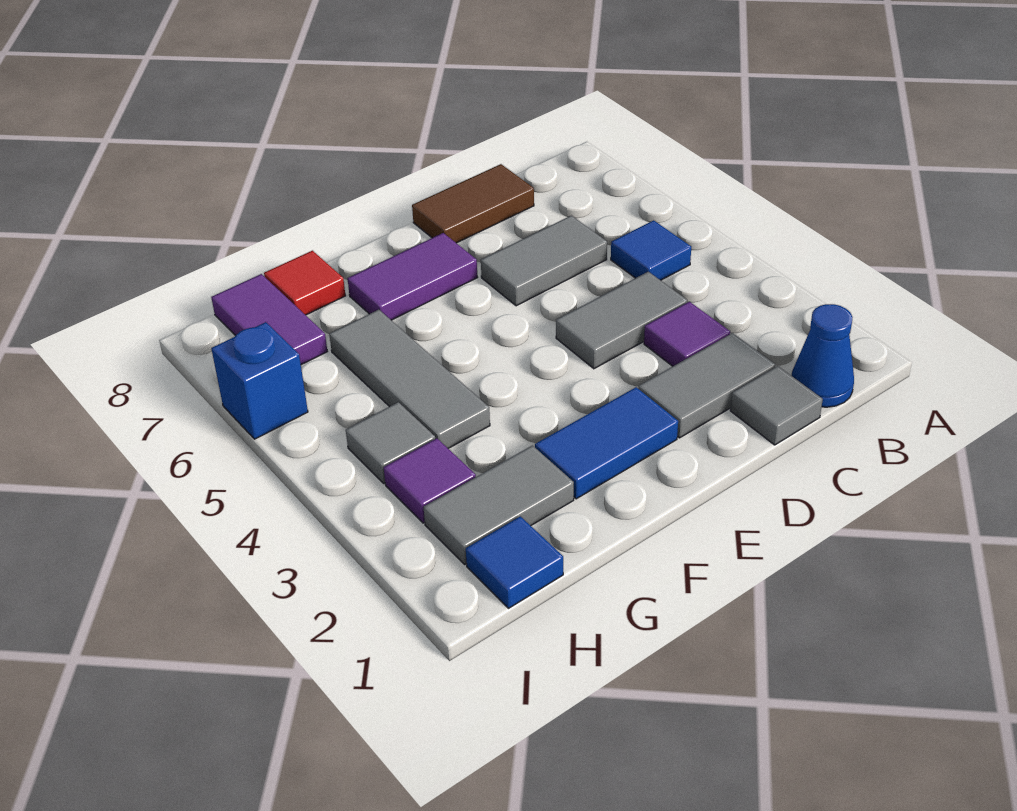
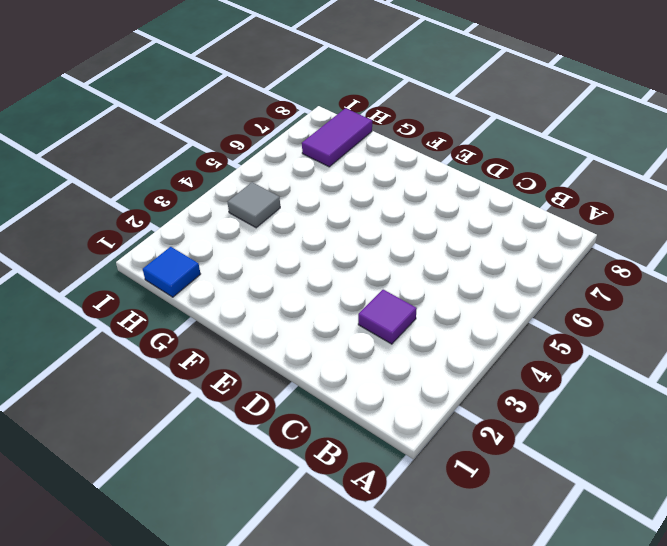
none -> blue 1x1 cone [792,304,854,407]
none -> blue 1x1 tile [611,220,691,280]
none -> grey 1x1 tile [730,366,823,445]

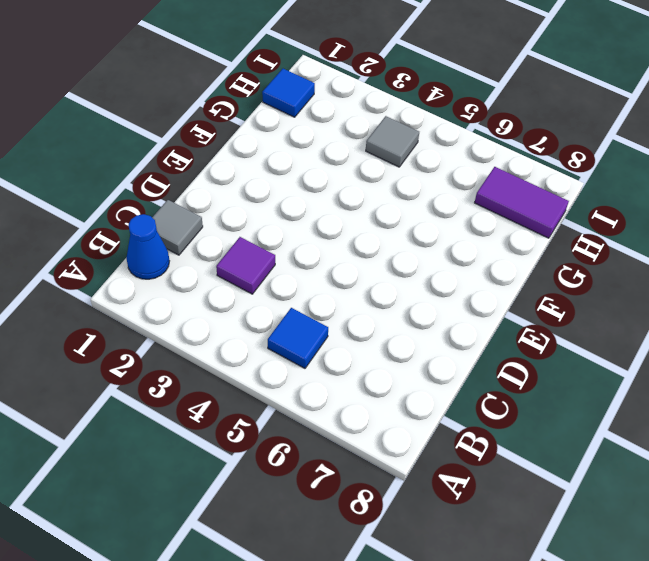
none -> grey 1x2 tile [638,333,775,438]
none -> grey 1x2 tile [556,272,687,369]
none -> grey 1x2 tile [481,216,607,306]

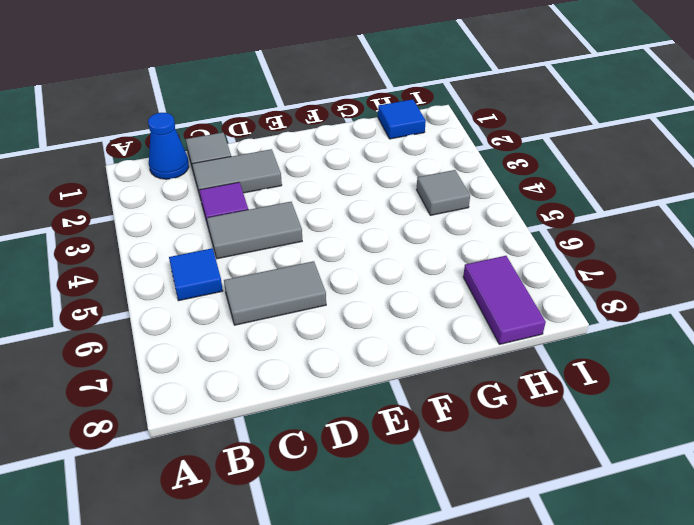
none -> brown 1x2 tile [412,164,534,243]
none -> blue 1x2 tile [535,387,678,499]
none -> purple 1x2 tile [347,233,478,320]

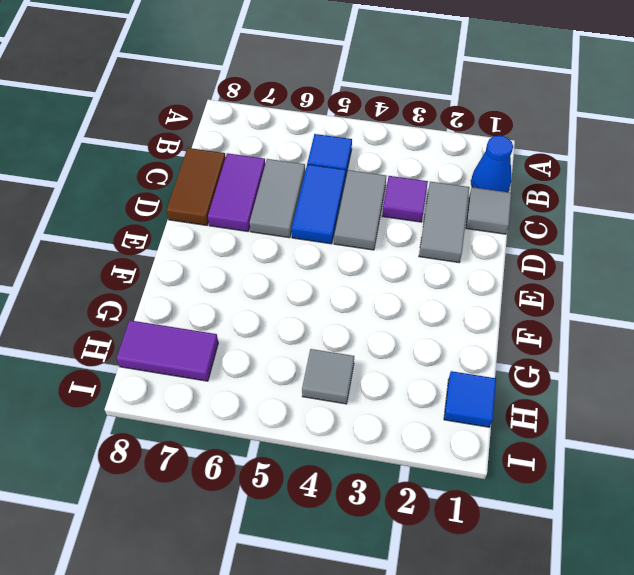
blue 1x2 tile [292,164,346,244] -> blue 1x2 tile moved to [535,387,678,499]
purple 1x2 tile [208,153,265,231] -> purple 1x2 tile moved to [347,233,478,320]
none -> grey 1x2 tile [424,445,574,564]
none -> grey 1x3 tile [329,310,490,448]
none -> red 1x1 tile [264,251,346,315]

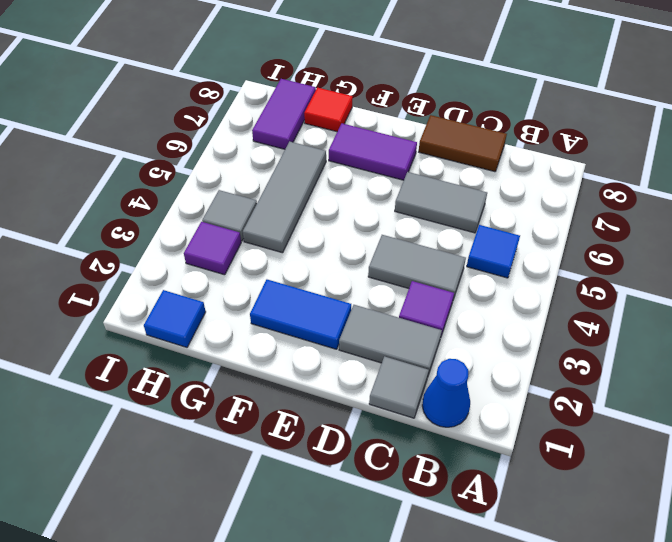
none -> grey 1x2 tile [424,445,574,564]
none -> blue 1x1 brick [211,322,308,439]

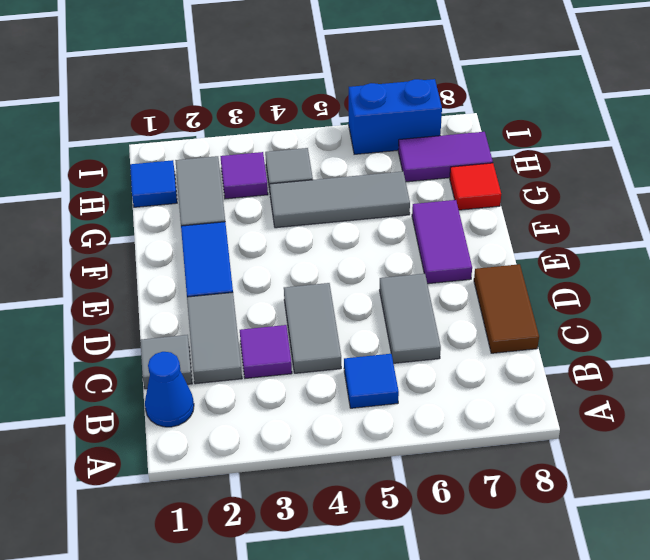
blue 1x2 brick [349,79,442,154] -> blue 1x1 brick [211,322,308,439]

